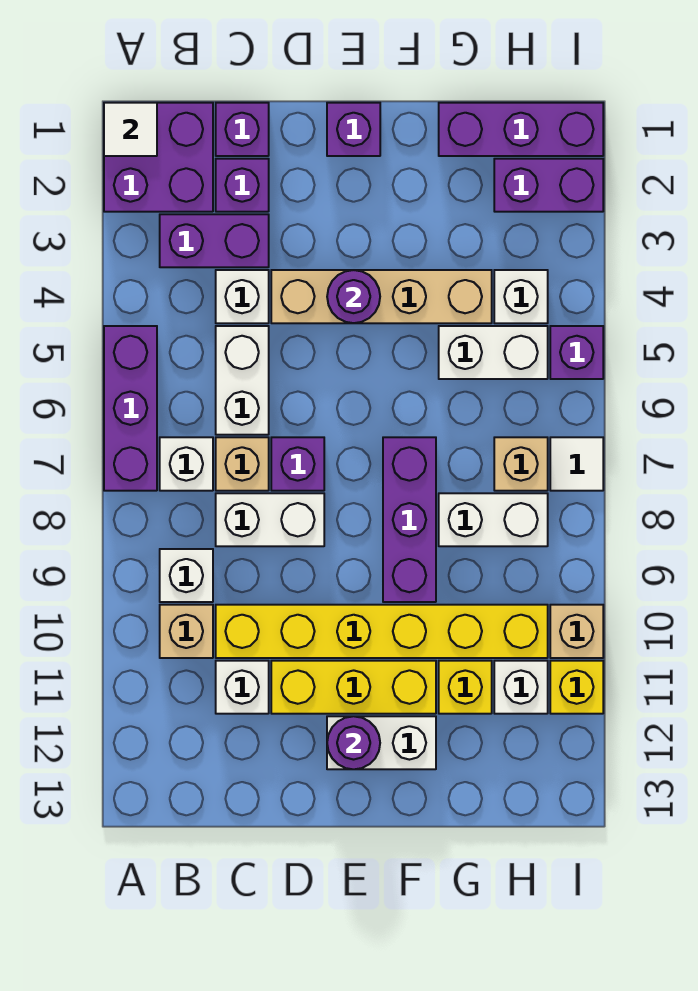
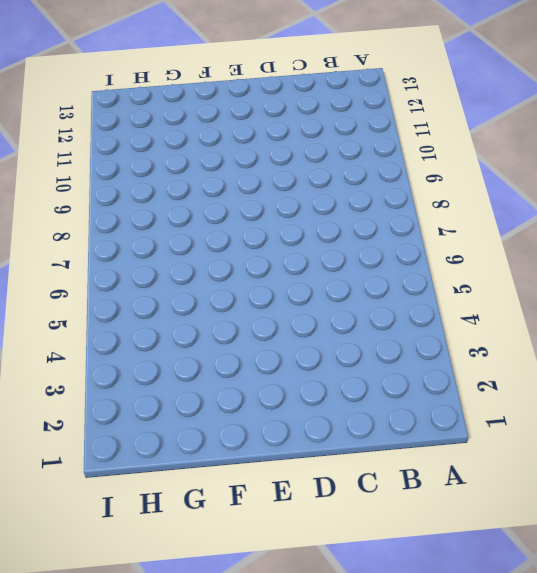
none -> purple 2x2 brick [104,103,213,212]
none -> purple 1x3 brick [104,326,157,491]
none -> purple 1x2 brick [160,214,269,267]
none -> white 1x1 brick [160,437,213,491]

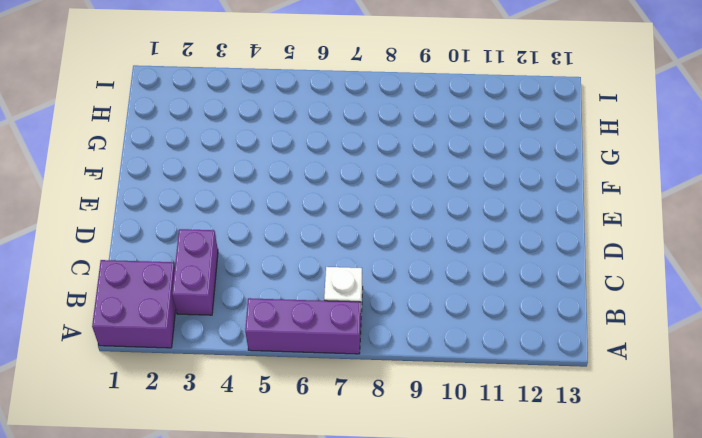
none -> white 1x1 brick [160,549,213,602]
none -> tan 1x1 brick [160,605,213,658]
none -> purple 1x1 brick [216,103,269,156]
none -> purple 1x1 brick [216,159,269,212]

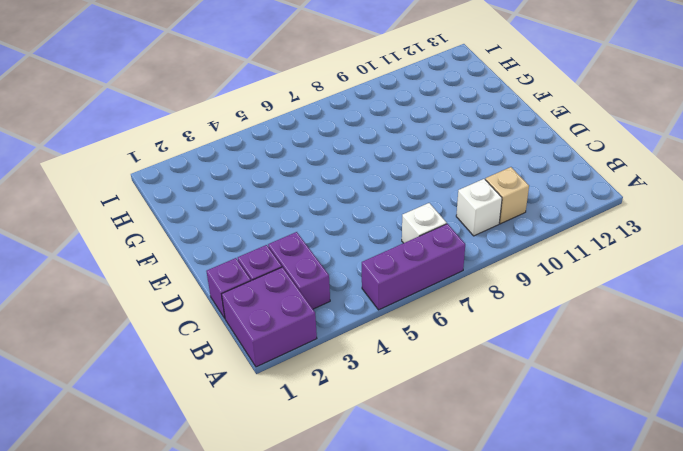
none -> white 1x1 brick [216,270,269,323]
none -> white 1x2 brick [216,326,269,435]
none -> tan 1x1 brick [216,437,269,491]
none -> white 1x2 brick [216,493,324,546]

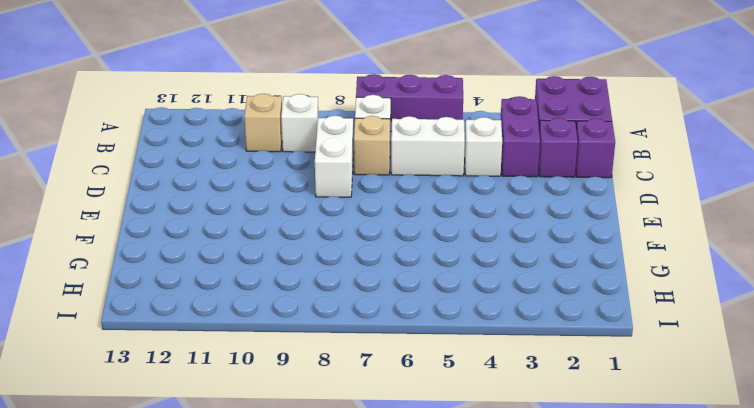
none -> yellow 1x6 brick [216,605,548,658]
none -> white 1x1 brick [216,661,269,714]
none -> tan 1x4 brick [271,270,492,323]
none -> purple 1x1 brick [271,437,324,491]

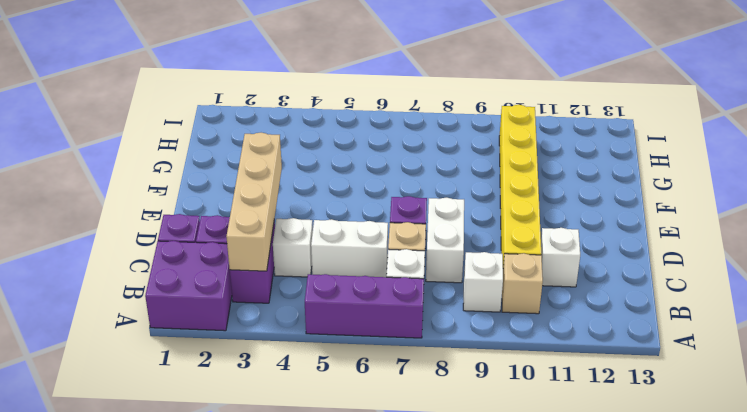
tan 1x4 brick [226,133,282,271] -> tan 1x4 brick moved to [271,270,492,323]
none -> yellow 1x3 brick [271,661,436,714]
none -> purple 1x1 brick [327,103,380,156]
none -> white 1x2 brick [327,716,436,769]
none -> purple 1x3 brick [383,437,436,602]

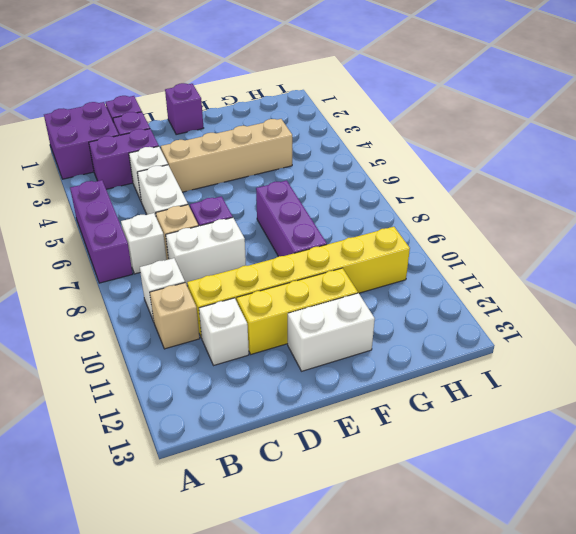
none -> purple 1x3 brick [439,103,603,156]
none -> white 1x2 brick [439,326,548,379]
none -> white 1x2 brick [439,493,548,546]
none -> yellow 1x1 brick [439,661,492,714]

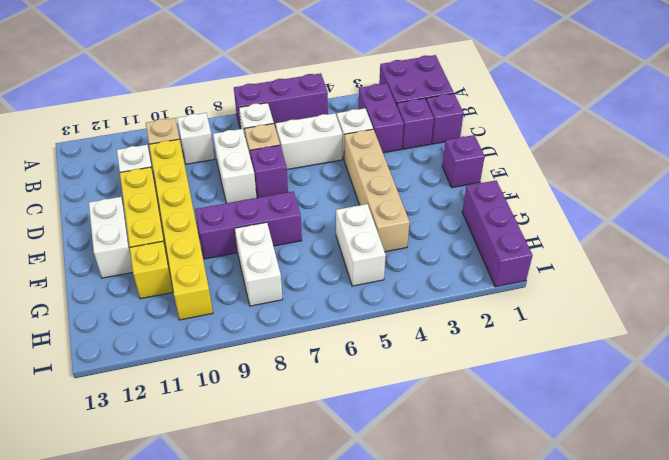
none -> purple 1x2 brick [494,159,603,212]
none -> white 1x1 brick [494,270,548,323]
none -> tan 1x1 brick [494,437,548,491]
none -> white 1x1 brick [494,661,548,714]

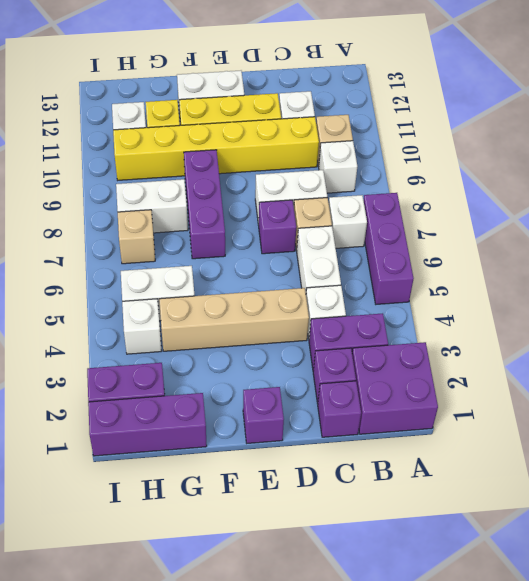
none -> purple 1x1 brick [550,326,603,379]
none -> white 1x1 tile [550,437,603,491]
none -> tan 1x1 brick [550,605,603,658]
none -> yellow 1x1 brick [550,661,603,714]

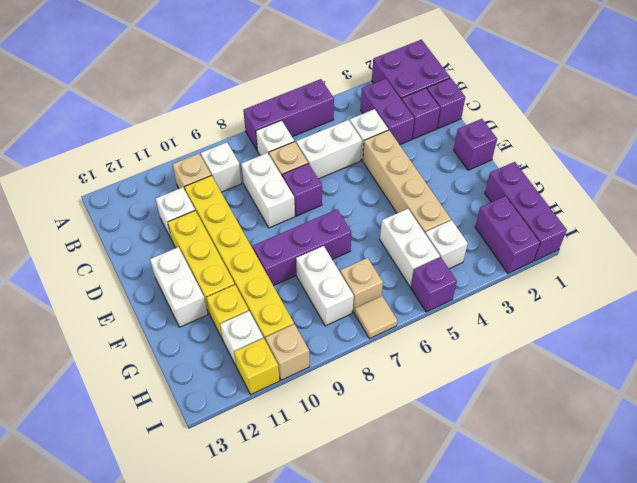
tan 1x1 tile [355,296,397,338] -> white 1x1 tile [550,437,603,491]
none -> white 1x1 tile [104,103,157,156]
none -> purple 1x1 round brick [327,270,380,323]
none -> purple 1x1 round brick [327,716,380,769]

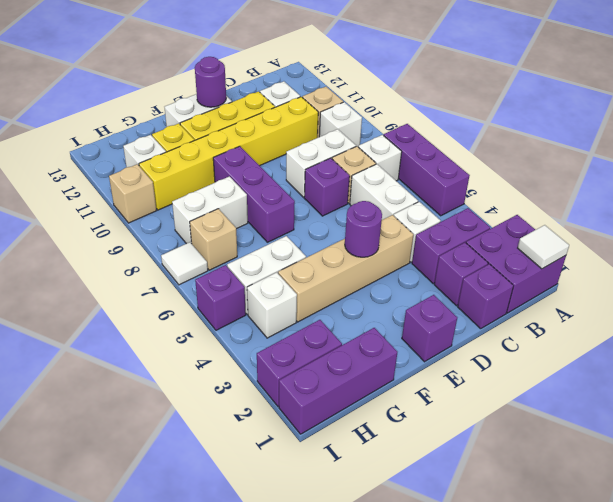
none -> yellow 1x1 brick [550,661,603,714]

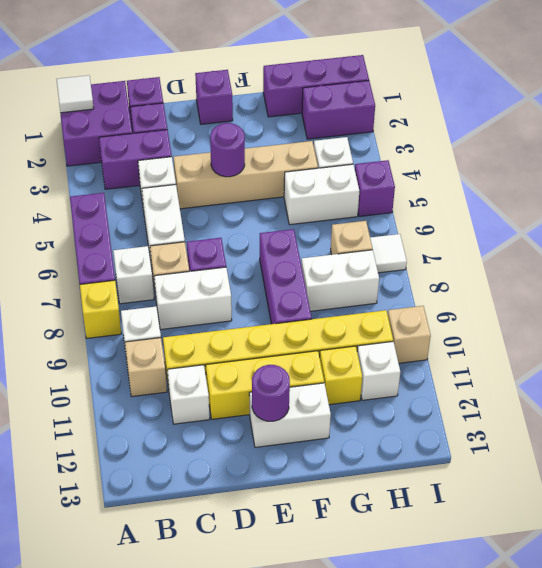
yellow 1x1 brick [80,280,121,338] -> yellow 1x1 brick moved to [550,661,603,714]

